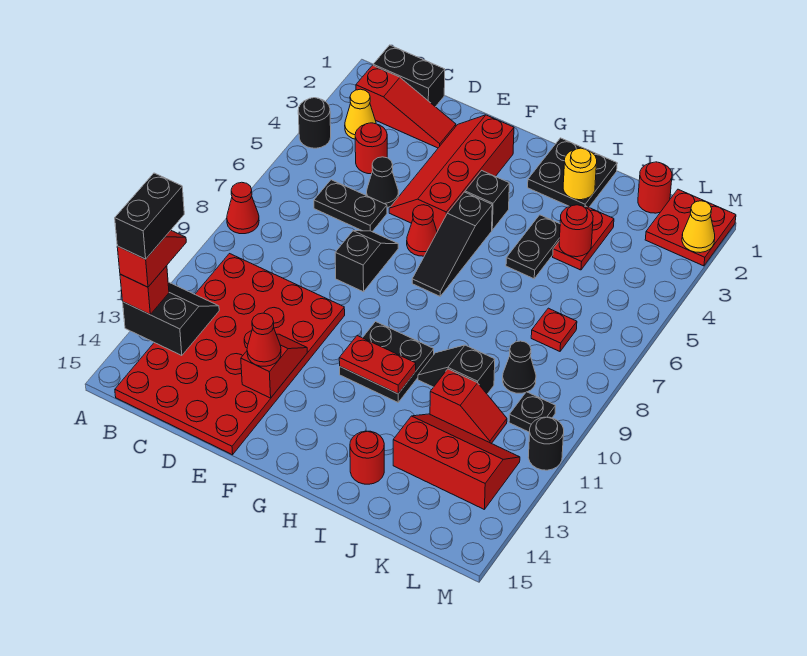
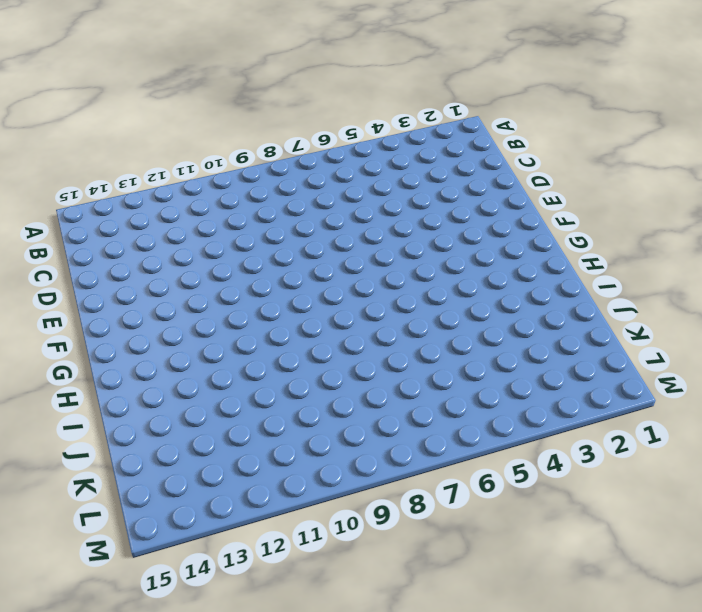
none -> black 1x1 round brick [298,98,331,148]
none -> red 1x1 cone [227,182,259,234]
none -> black 1x2 brick [373,45,445,107]
none -> red 1x3 slope [356,65,456,148]

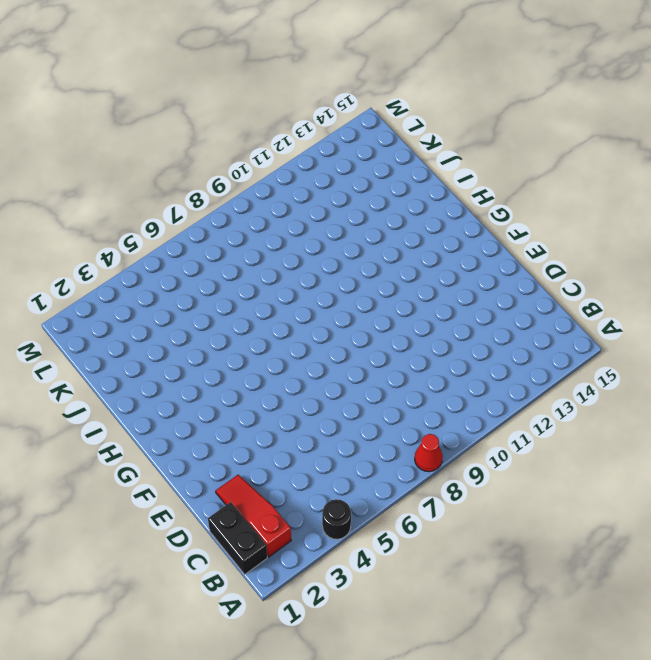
none -> yellow 1x1 cone [345,89,376,139]
none -> red 4x6 plate [115,254,345,455]
none -> red 1x1 round brick [355,123,387,174]
none -> black 1x2 plate [314,180,387,232]

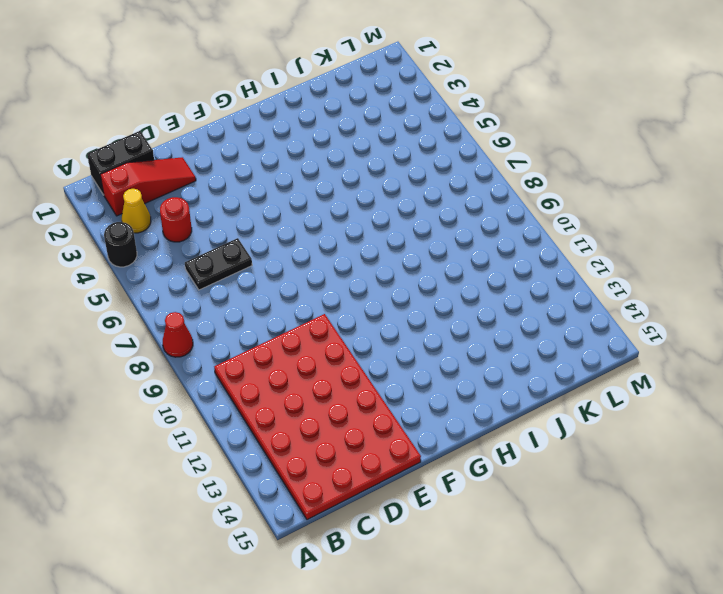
none -> black 1x1 cone [367,157,399,207]
none -> red 2x4 slope [389,115,514,232]
none -> black 1x2 slope [335,231,398,292]
none -> red 1x1 cone [407,205,437,256]

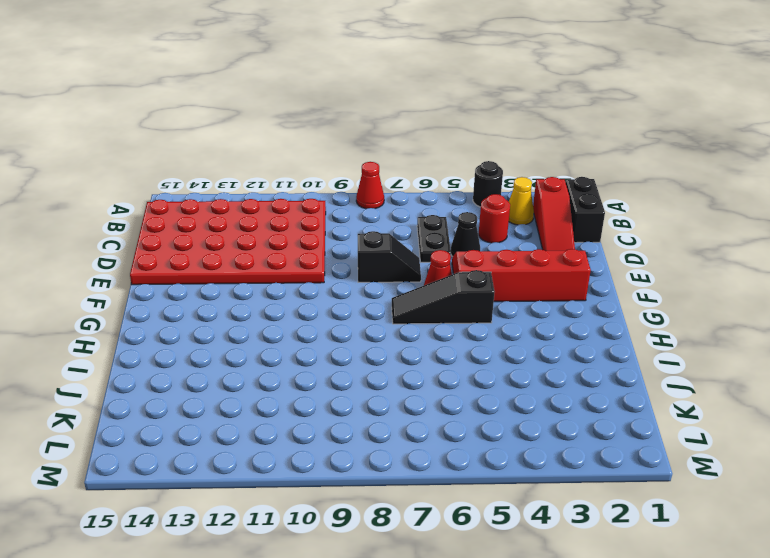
none -> black 1x1 brick [465,171,509,230]
none -> black 2x2 plate [340,322,434,402]
none -> black 2x2 plate [528,138,617,207]
none -> black 1x2 plate [506,215,560,279]

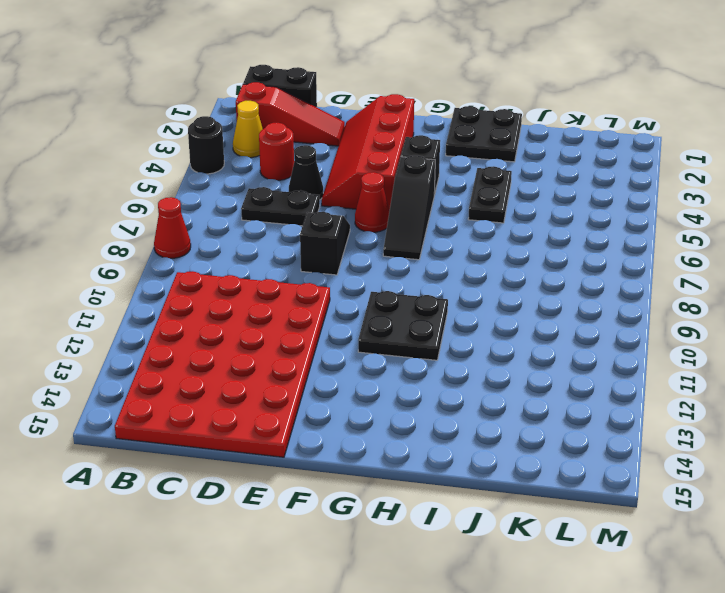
none -> black 1x2 slope [418,345,495,394]
none -> red 1x1 round brick [350,431,384,484]
none -> red 1x2 plate [553,206,614,270]
none -> red 1x2 slope [430,369,507,444]

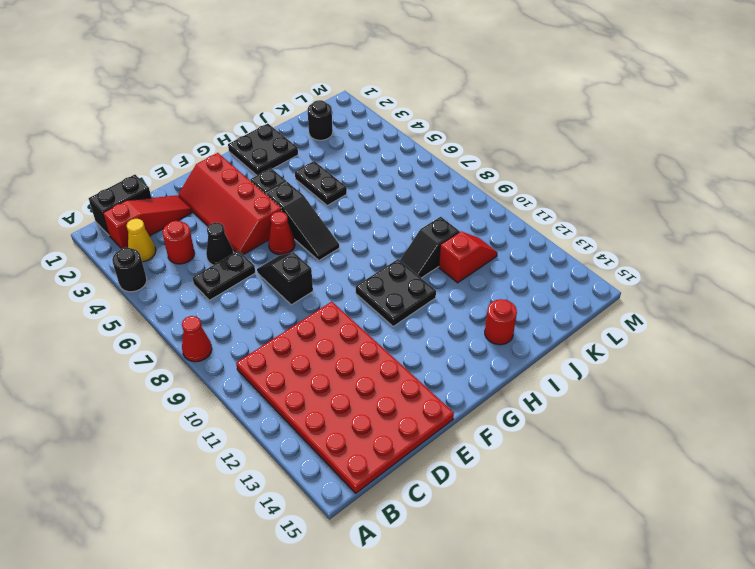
black 1x1 round brick [308,100,333,140] -> black 1x1 round brick moved to [528,417,564,470]
none -> red 1x2 plate [553,206,614,270]
none -> red 2x3 slope [393,414,520,510]
none -> red 1x1 round brick [638,162,672,213]
none -> red 1x1 plate [531,308,577,351]

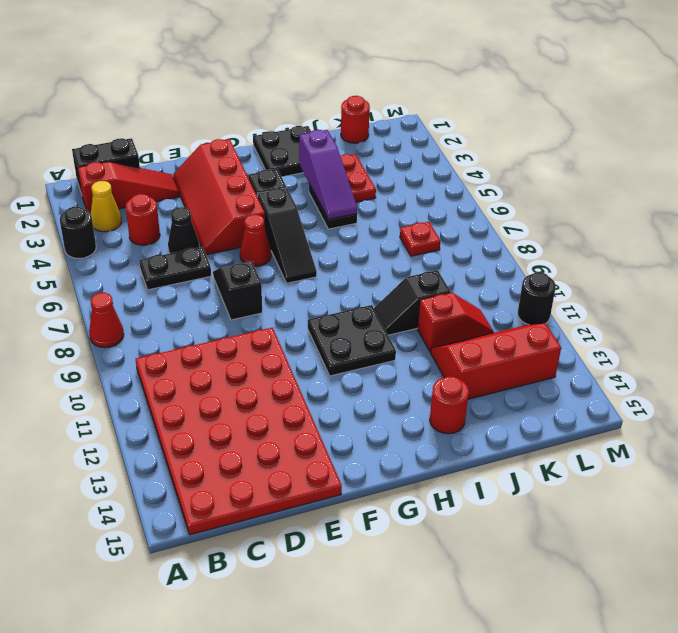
purple 1x3 slope [299,130,357,219] -> none
none -> black 1x1 cone [503,341,536,393]
none -> red 2x2 plate [645,189,736,266]
none -> black 1x1 plate [509,392,556,432]
none -> black 2x2 slope [123,282,219,356]

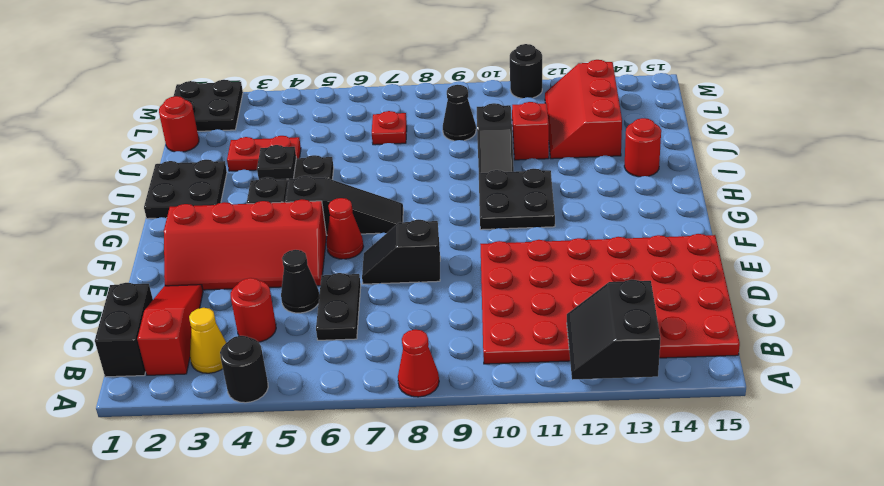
black 1x1 plate [257,145,296,179] -> black 1x1 plate moved to [509,392,556,432]
black 2x2 plate [173,80,243,131] -> red 2x2 plate [645,189,736,266]
none -> red 1x2 slope [241,334,307,398]
none -> red 1x2 plate [339,335,416,394]
none -> yellow 1x1 round brick [563,148,597,200]
none -> red 1x1 round brick [559,205,593,257]

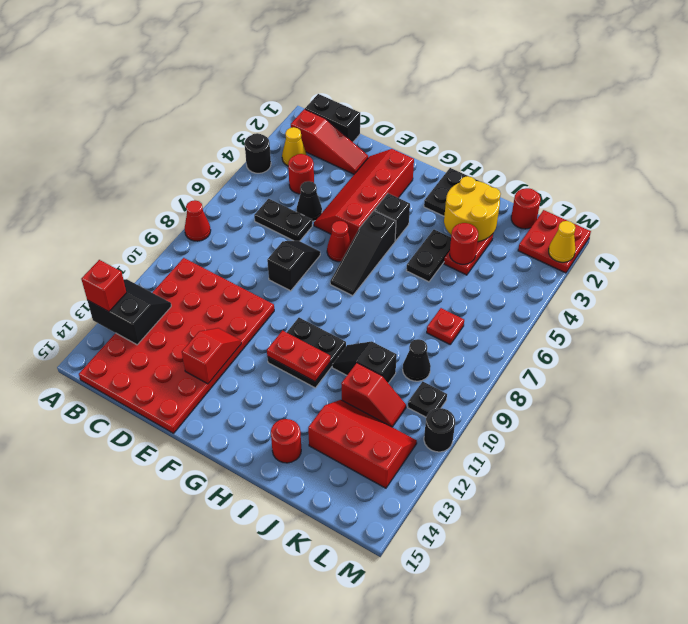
yellow 2x2 round brick [444,176,501,242] -> yellow 1x1 round brick [563,148,597,200]
none -> red 1x1 cone [247,313,281,366]
none -> red 1x2 slope [117,230,186,287]
none -> black 1x2 brick [115,173,184,259]

